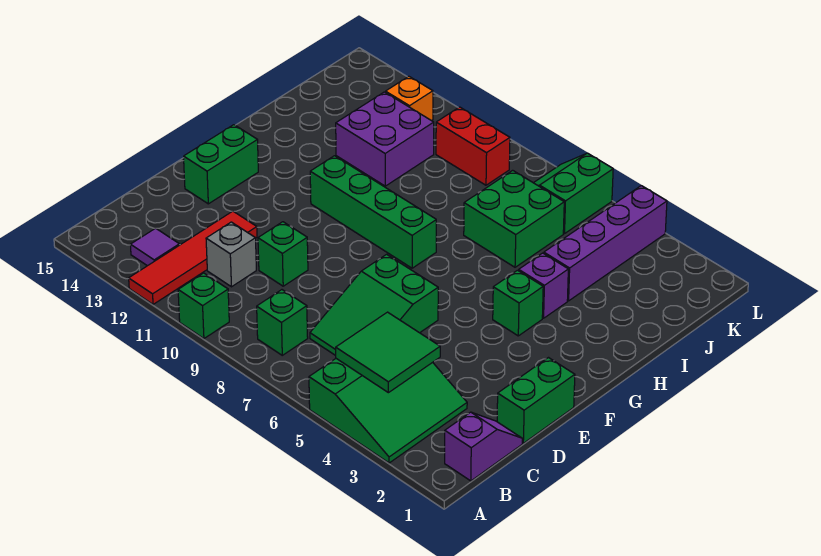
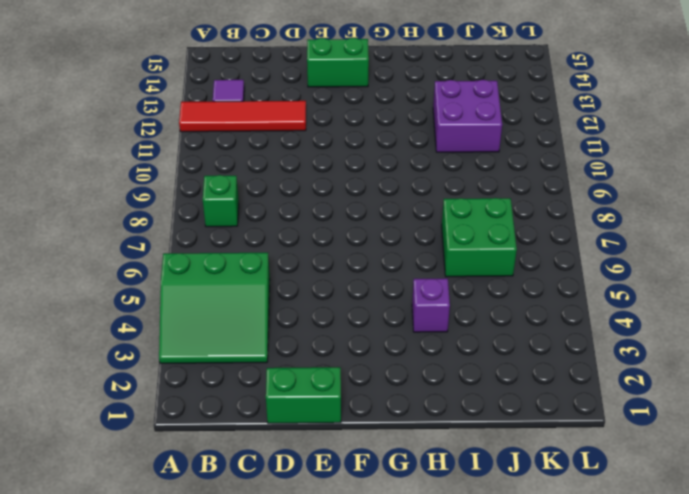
none -> green 1x1 brick [178,273,229,339]
none -> purple 1x2 slope [445,412,522,481]
none -> green 2x3 slope [310,254,438,356]

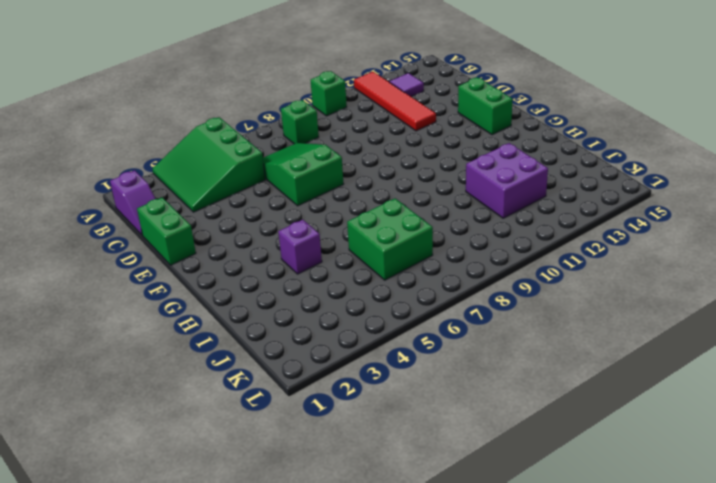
none -> grey 1x1 brick [206,222,256,287]
none -> green 1x1 brick [258,222,308,286]
none -> green 1x1 brick [493,270,543,336]

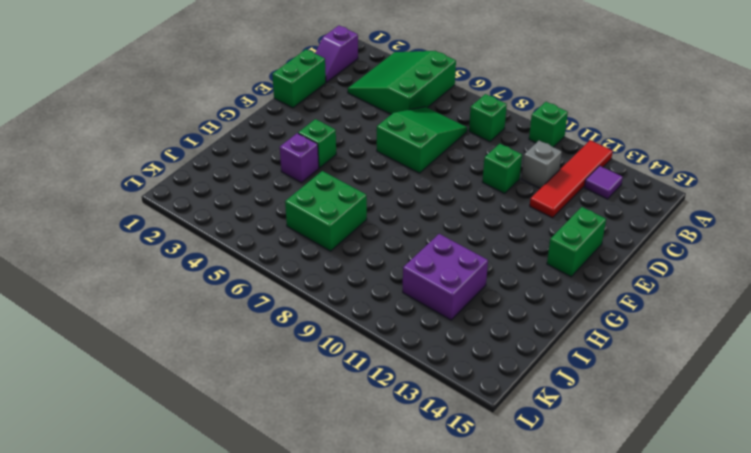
none -> green 1x4 brick [310,156,436,268]
none -> purple 1x4 brick [544,186,667,301]
none -> green 2x2 slope [534,153,613,234]

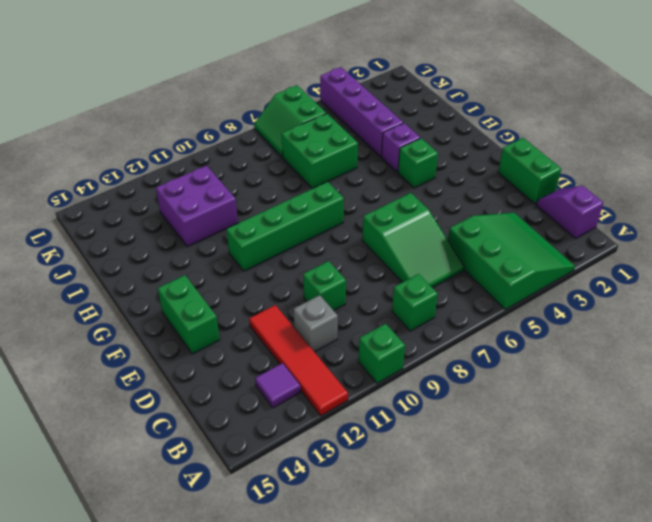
none -> red 1x2 brick [436,107,510,185]
none -> orange 1x1 brick [386,76,433,121]
none -> green 2x2 tile [336,312,440,393]

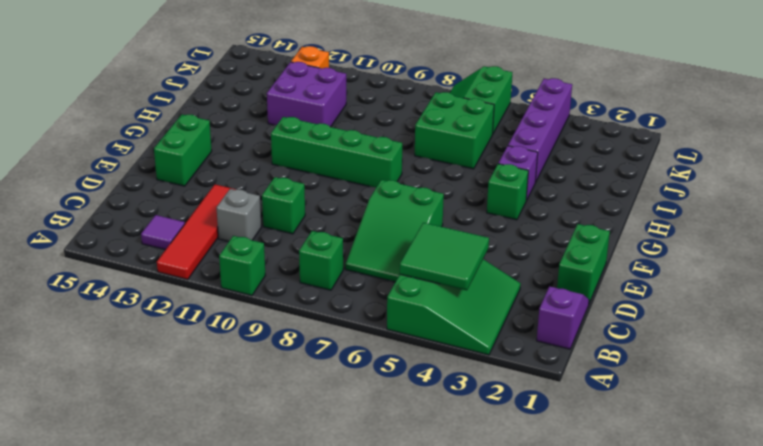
none -> red 1x2 brick [436,107,510,185]

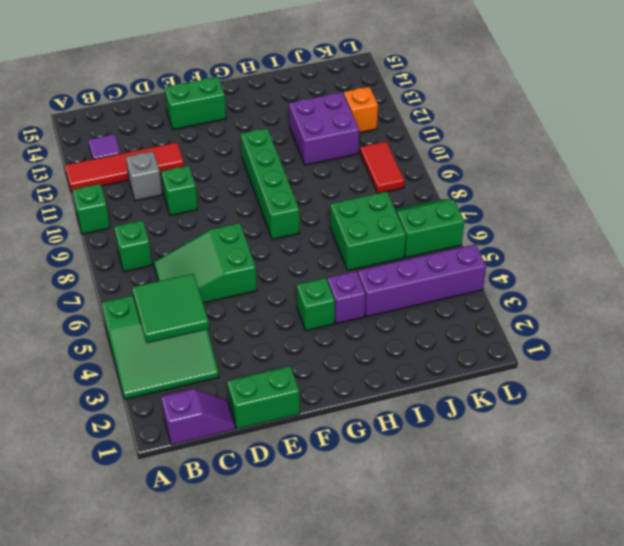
red 1x2 tile [360,142,404,194] -> red 1x2 brick [436,107,510,185]

